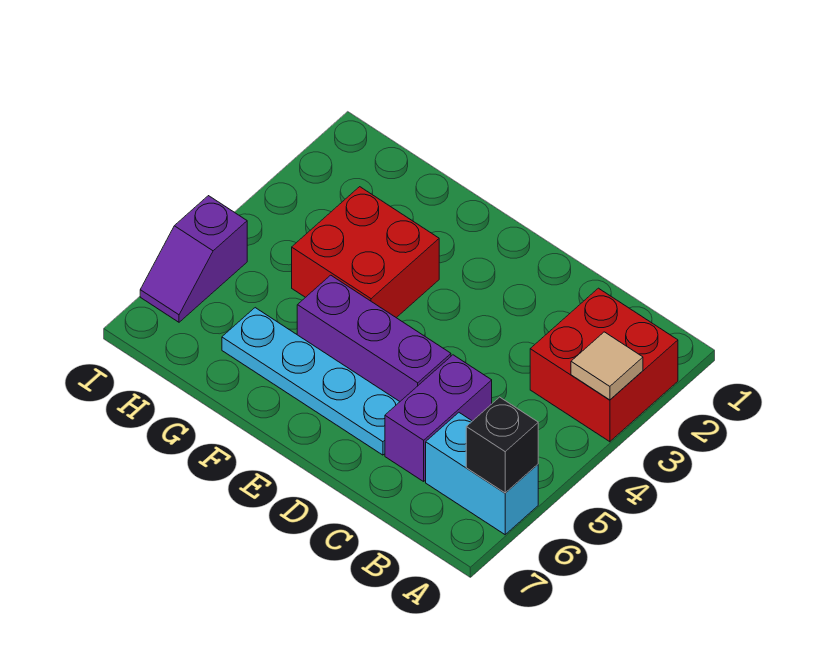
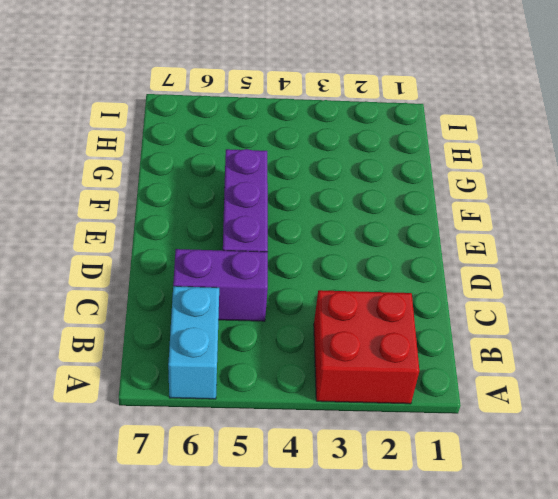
none -> cyan 1x4 plate [222,308,400,455]
none -> red 2x2 brick [292,187,439,318]

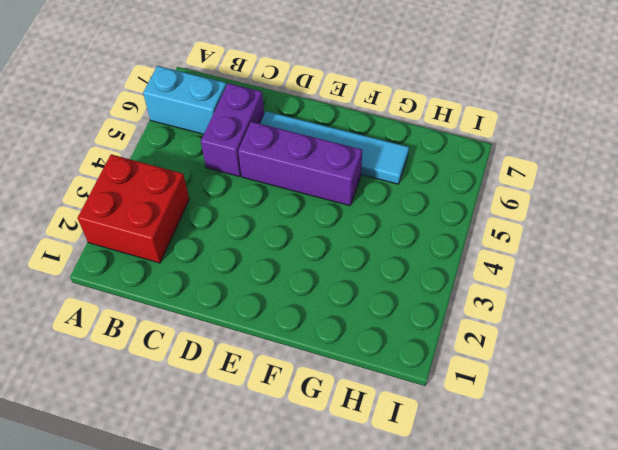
cyan 1x4 tile [260,111,409,184] -> cyan 1x4 plate [222,308,400,455]
none -> red 2x2 brick [292,187,439,318]
none -> purple 1x2 slope [140,196,247,322]

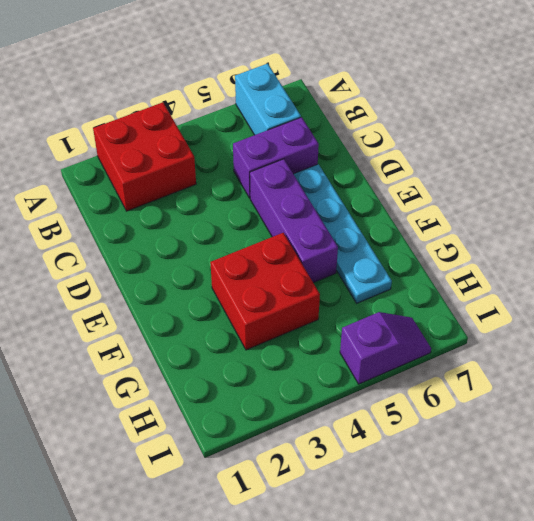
none -> tan 1x1 tile [571,332,643,400]
none -> black 1x1 brick [466,397,538,493]

